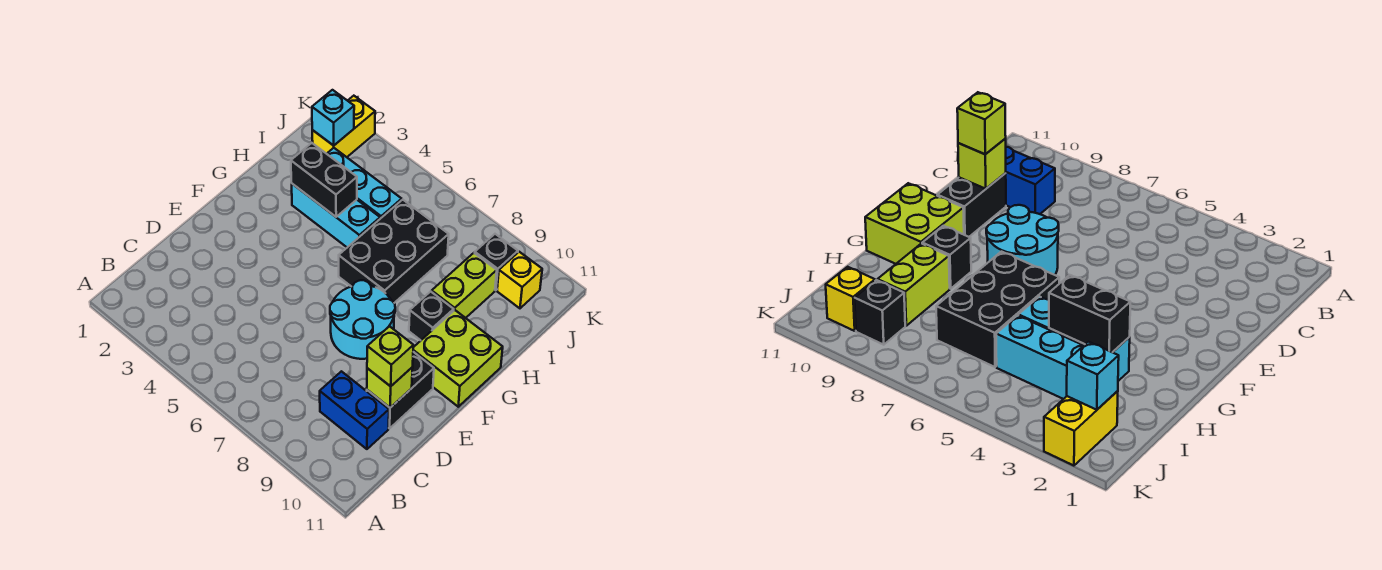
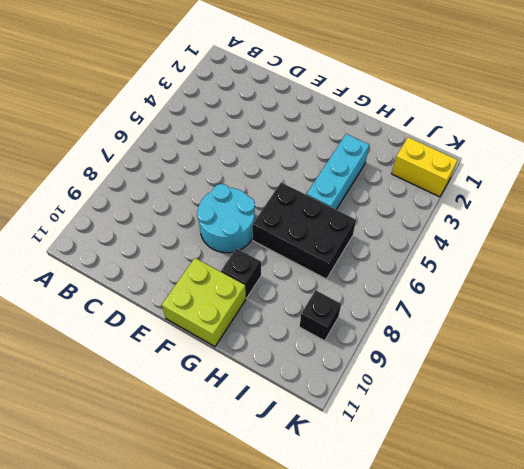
none -> blue 1x2 brick [320,371,389,449]
none -> black 1x2 brick [367,352,434,428]
none -> lime 1x2 brick [432,253,497,318]

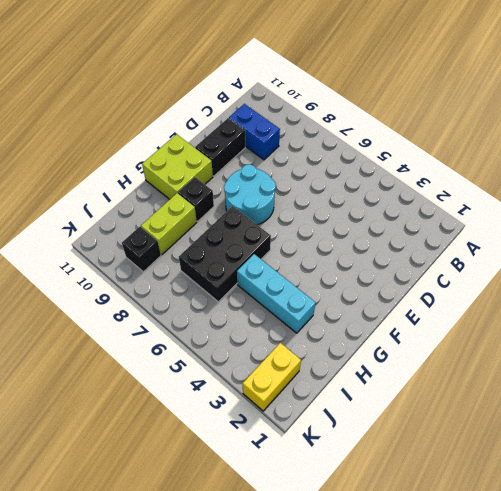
none -> cyan 1x3 brick [327,148,402,219]
none -> yellow 1x1 brick [497,252,542,308]
none -> lime 1x1 brick [367,367,413,408]

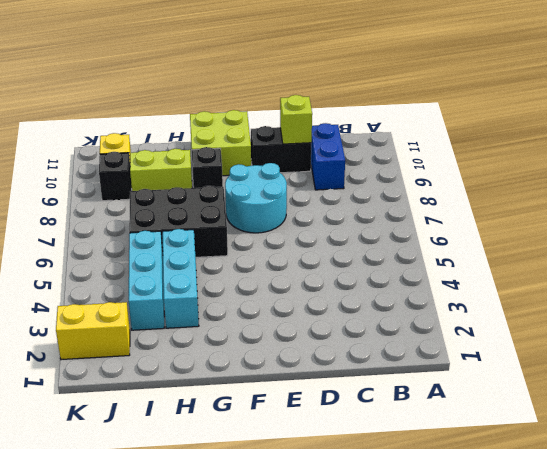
none -> black 1x2 brick [291,143,357,217]
none -> cyan 1x1 brick [312,90,354,146]
none -> lime 1x1 brick [367,326,413,386]

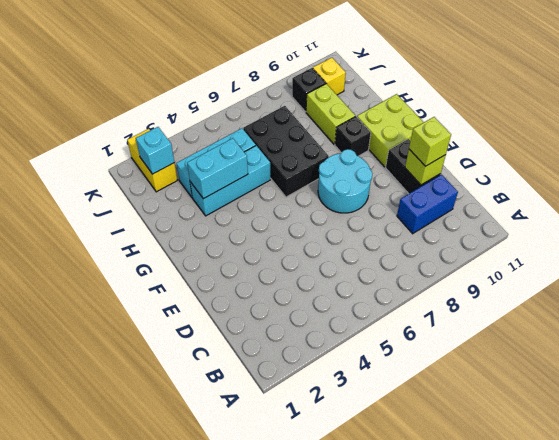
cyan 1x2 brick [187,138,248,199] -> black 1x2 brick [291,143,357,217]

